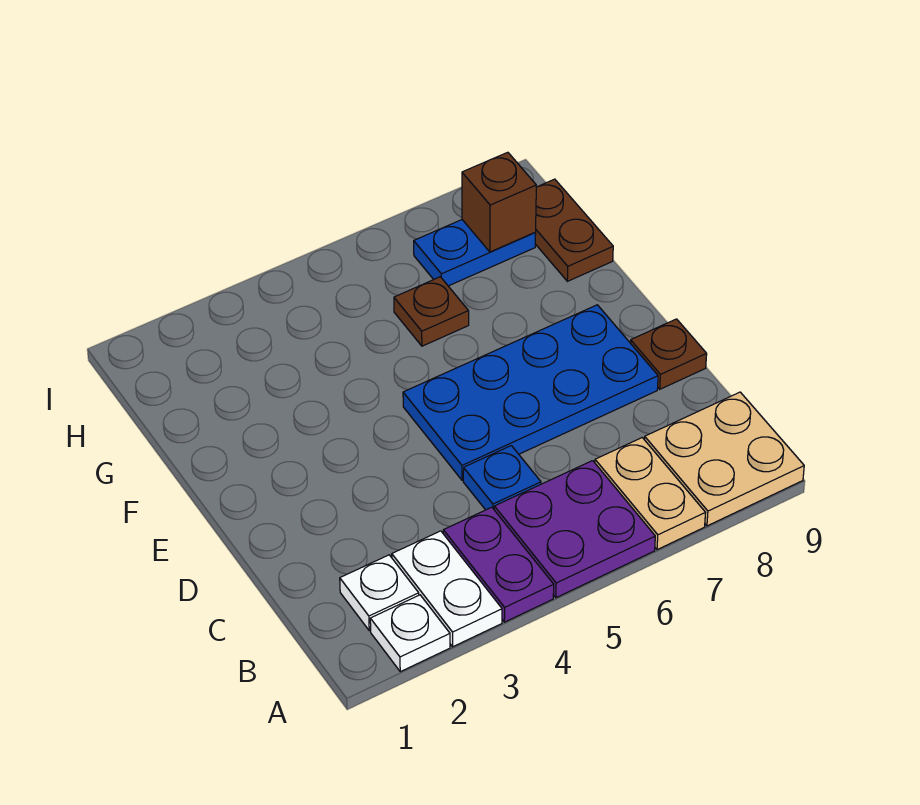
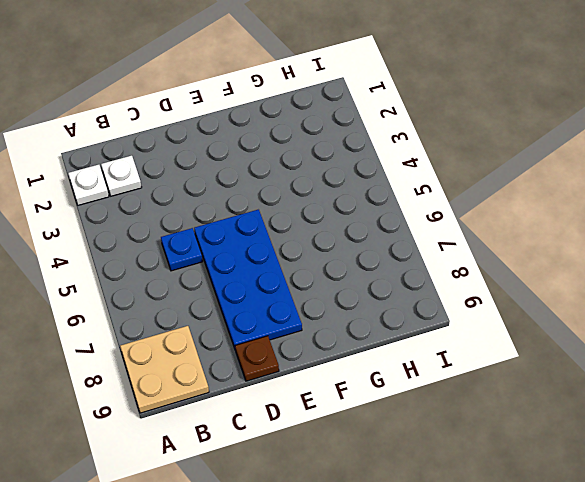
none -> white 1x2 plate [392,531,502,647]
none -> purple 1x2 plate [443,507,554,622]
none -> purple 2x2 plate [494,461,655,598]

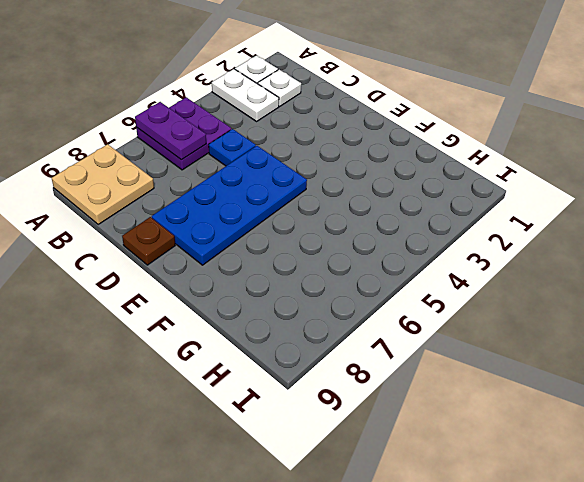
purple 1x2 plate [135,102,206,160] -> purple 1x2 plate moved to [443,507,554,622]
none -> tan 1x2 plate [595,438,705,550]
none -> brown 1x1 plate [394,277,469,346]
none -> brown 1x2 plate [535,179,613,281]

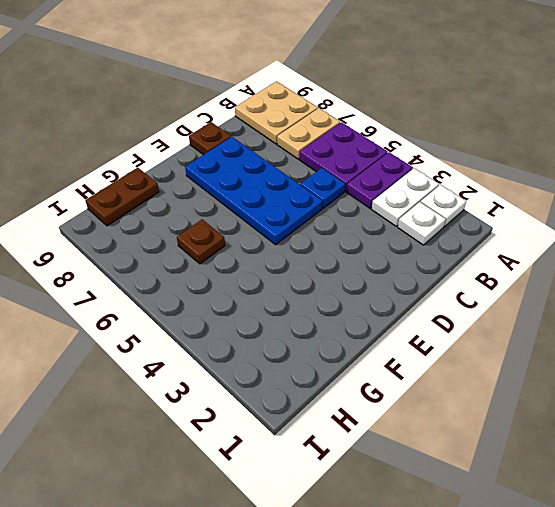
none -> blue 1x2 plate [414,220,536,286]
none -> brown 1x1 brick [462,152,536,252]

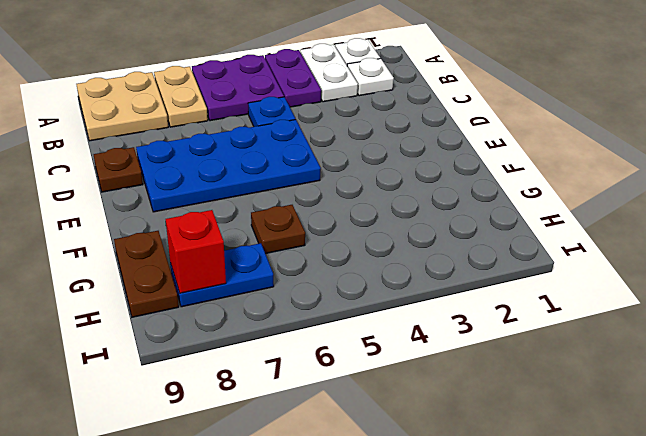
red 1x1 brick [166,210,226,293] -> brown 1x1 brick [462,152,536,252]

